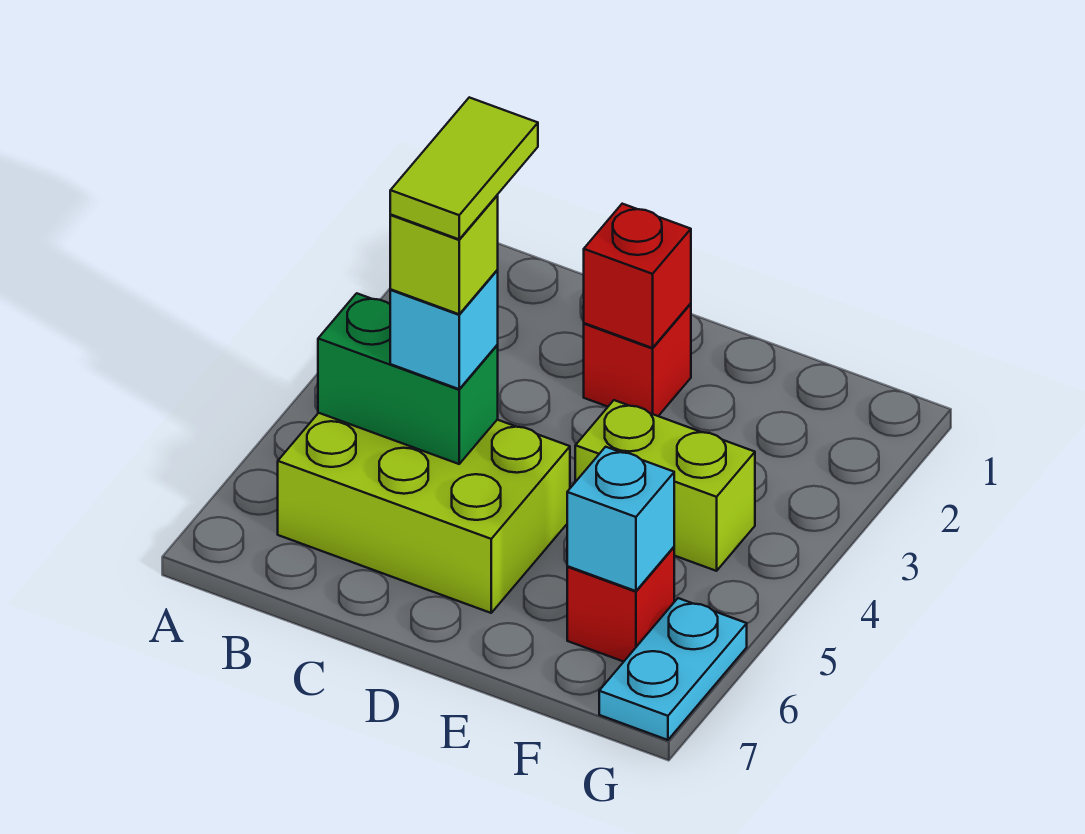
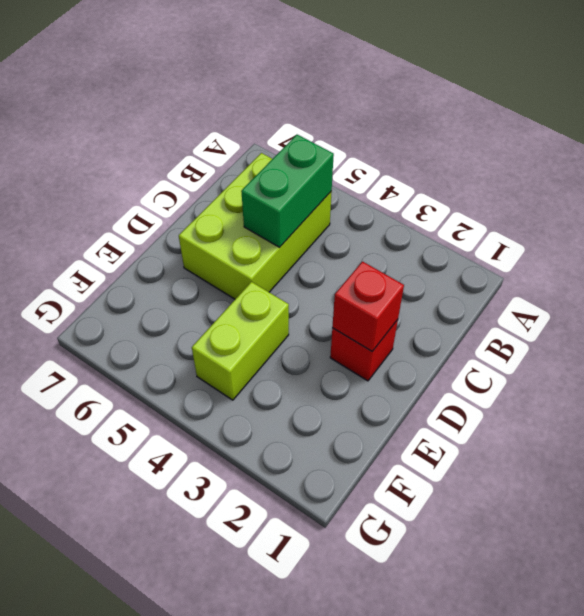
none -> red 1x1 brick [567,547,674,662]
none -> cyan 1x2 plate [599,598,747,740]

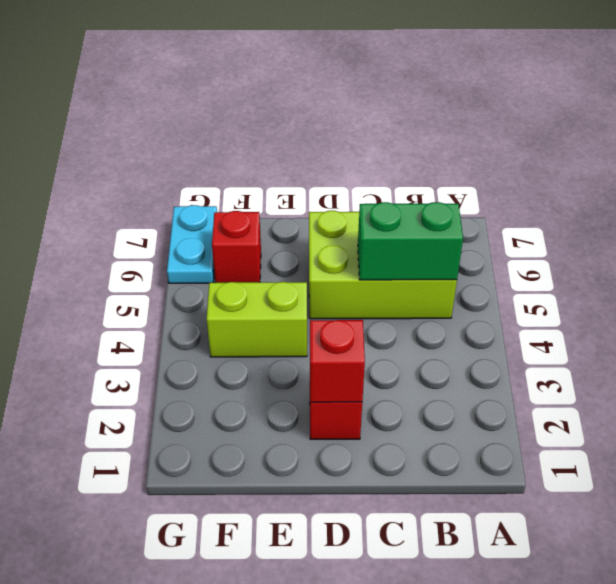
none -> cyan 1x1 brick [567,447,674,591]
none -> cyan 1x1 brick [390,270,498,389]

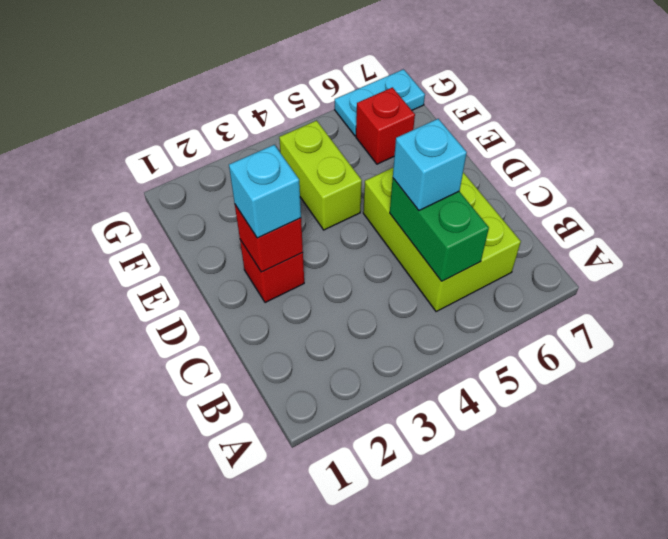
cyan 1x1 brick [229,145,301,238] -> cyan 1x1 brick moved to [567,447,674,591]
none -> lime 1x1 brick [390,195,498,314]
none -> lime 1x2 tile [390,97,538,239]

